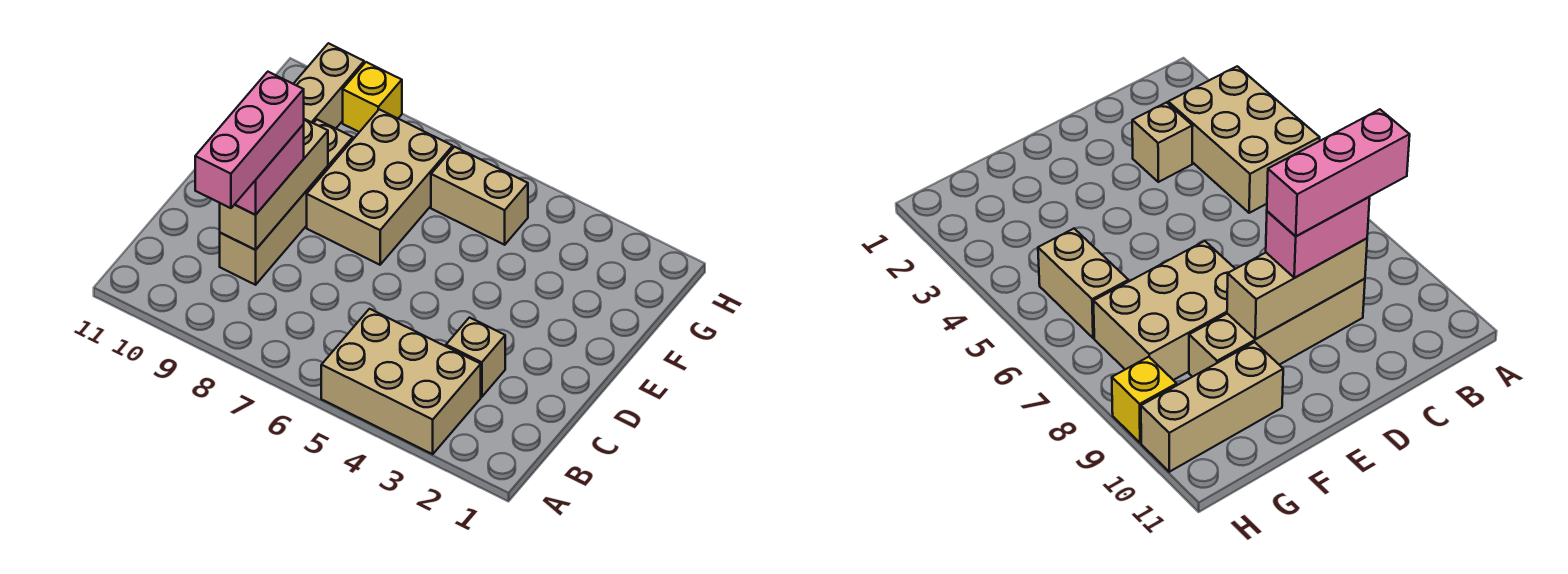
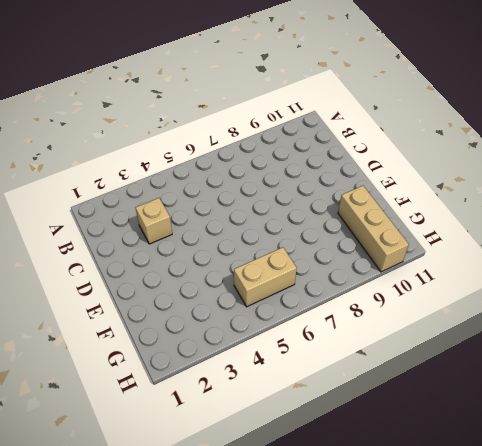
none -> tan 2x3 brick [321,309,481,454]
none -> tan 1x4 brick [220,120,353,285]

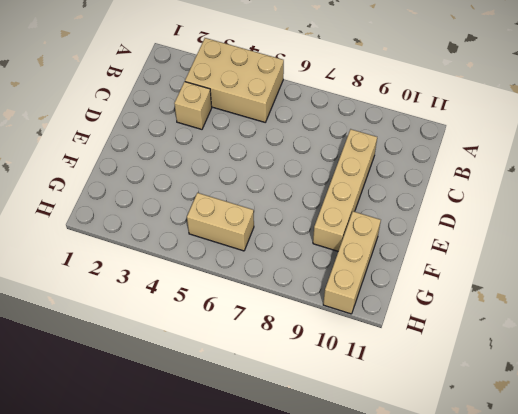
none -> tan 2x3 brick [307,109,453,265]
none -> yellow 1x1 brick [343,62,402,132]

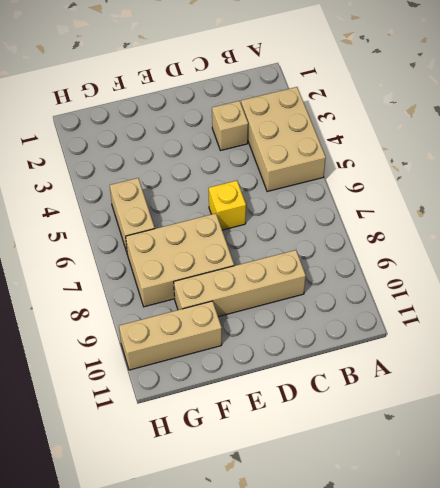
yellow 1x1 brick [209,181,246,230] -> yellow 1x1 brick moved to [343,62,402,132]
none -> tan 1x3 brick [220,119,328,250]
none -> pink 1x2 brick [235,124,304,215]

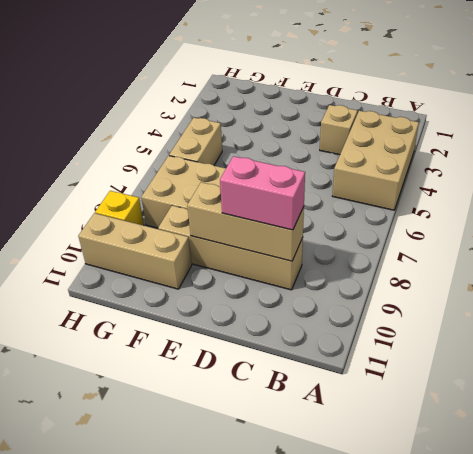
none -> pink 1x3 brick [195,72,304,208]

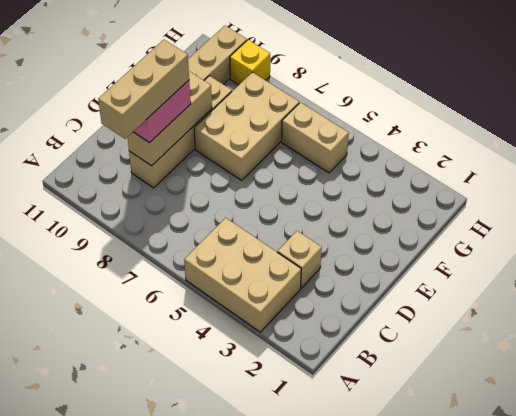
tan 1x3 brick [98,40,189,139] -> pink 1x3 brick [195,72,304,208]

